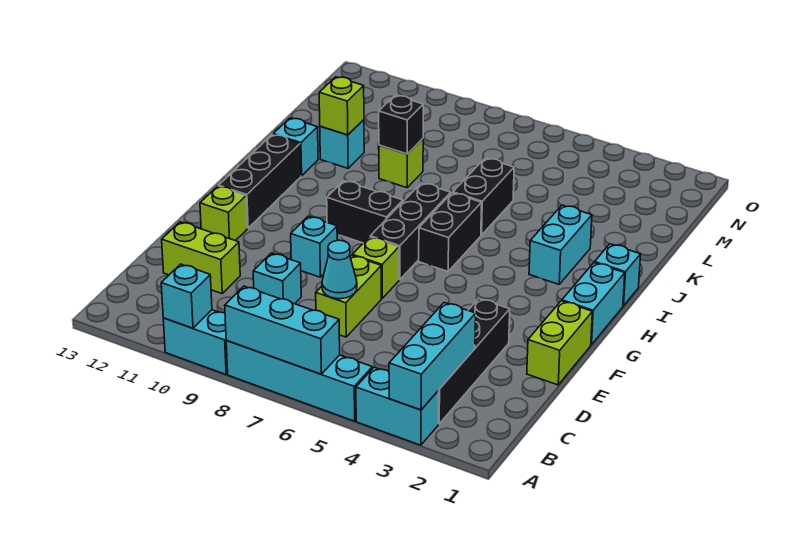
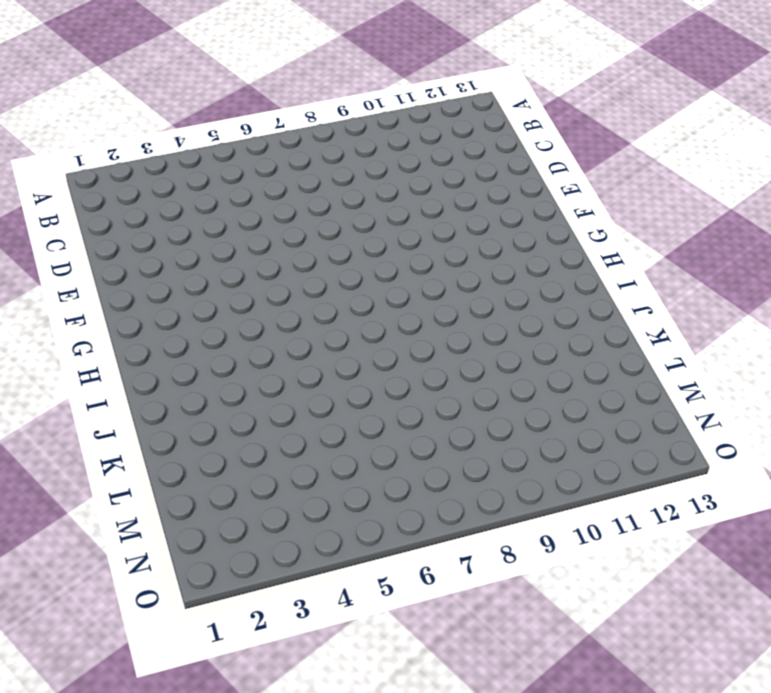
none -> cyan 1x2 brick [356,367,439,445]
none -> cyan 1x4 brick [226,341,372,421]
none -> cyan 1x2 brick [163,310,228,374]

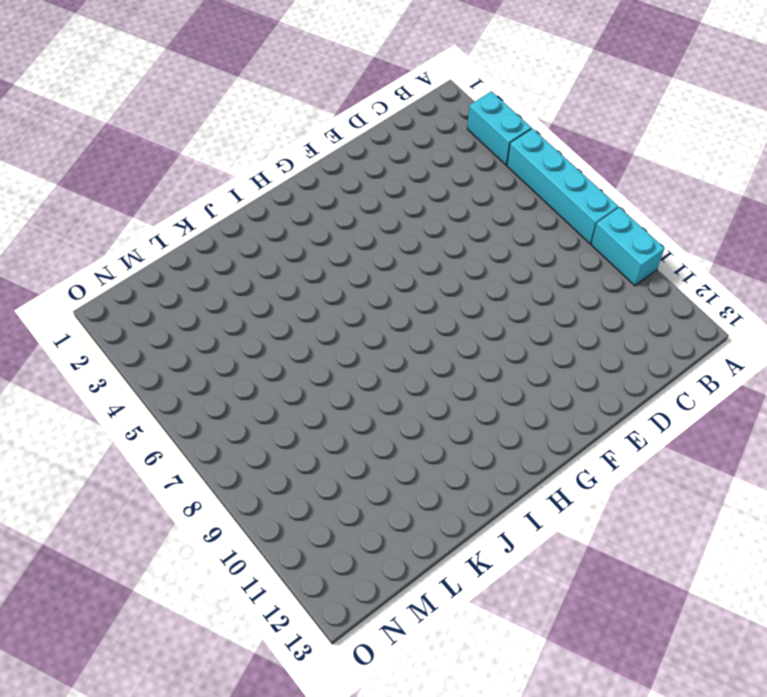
none -> black 1x4 brick [438,299,510,424]
none -> lime 1x2 brick [316,255,381,337]
none -> cyan 1x1 brick [253,253,301,304]

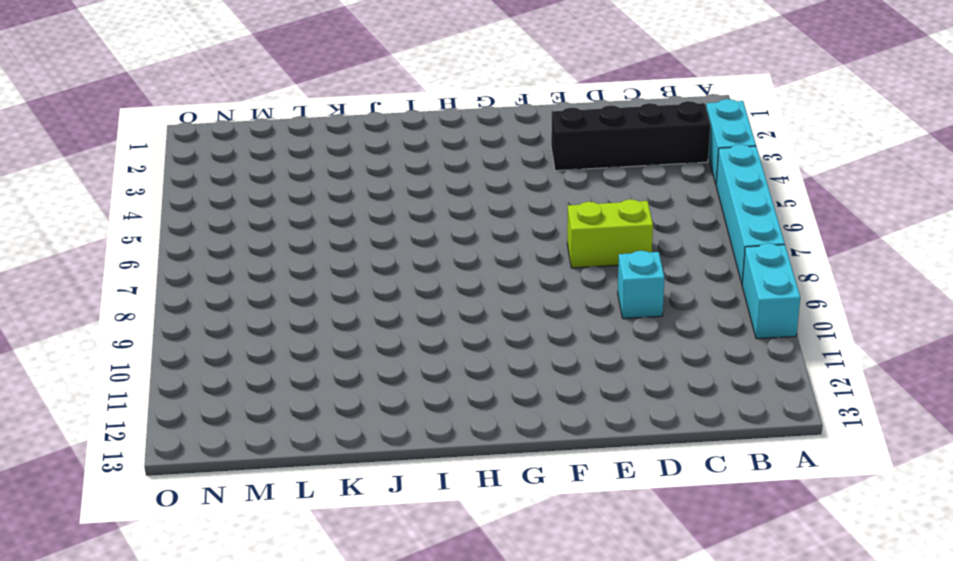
none -> lime 1x2 brick [162,222,240,294]
none -> lime 1x2 brick [527,301,592,385]
none -> lime 1x1 brick [352,237,399,298]

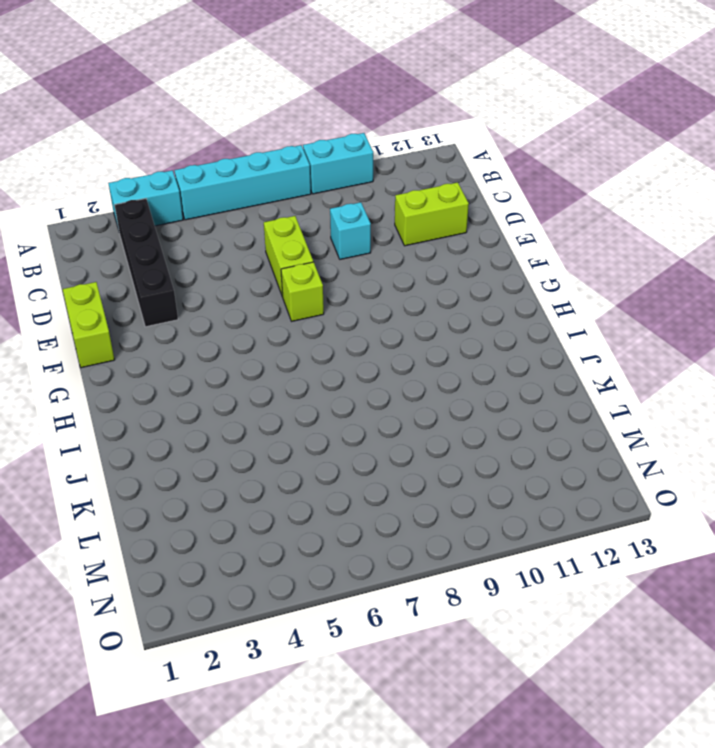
none -> cyan 1x1 brick [291,216,337,277]
none -> lime 1x1 brick [200,186,247,241]
none -> cyan 1x2 brick [562,263,625,345]

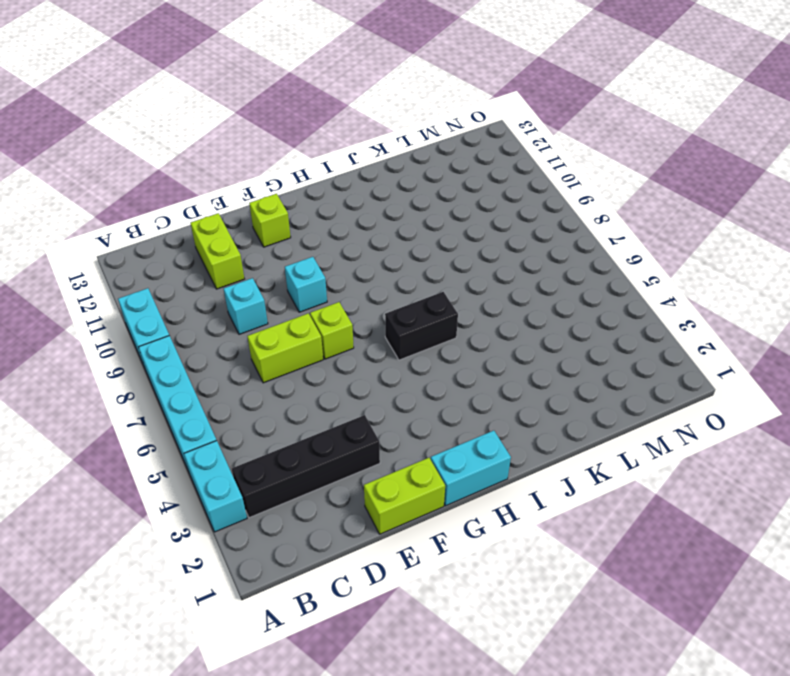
none -> black 1x3 brick [370,183,451,280]
none -> black 1x3 brick [219,135,301,228]
none -> black 1x2 brick [327,181,403,243]

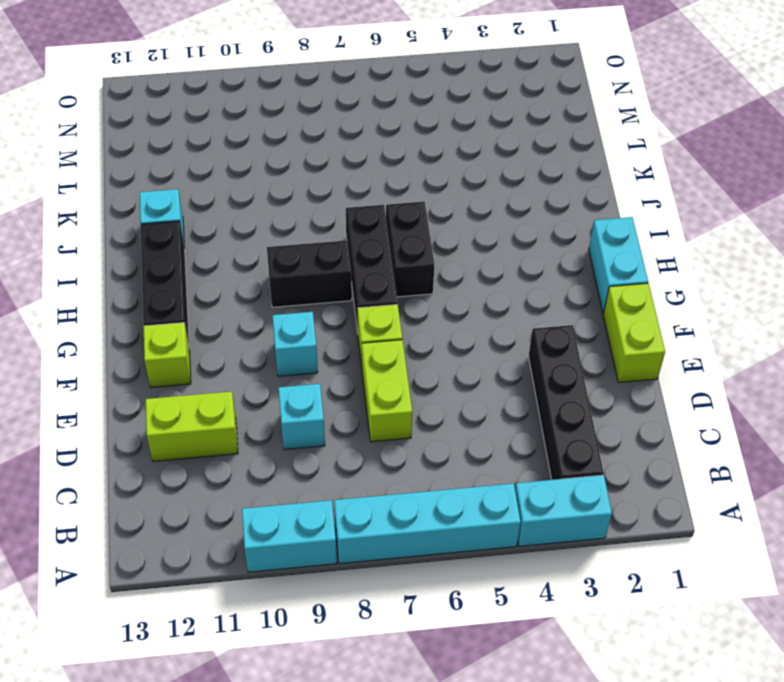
none -> cyan 1x1 brick [595,244,641,306]
none -> cyan 1x2 brick [529,205,592,284]
none -> black 1x2 brick [453,158,514,235]

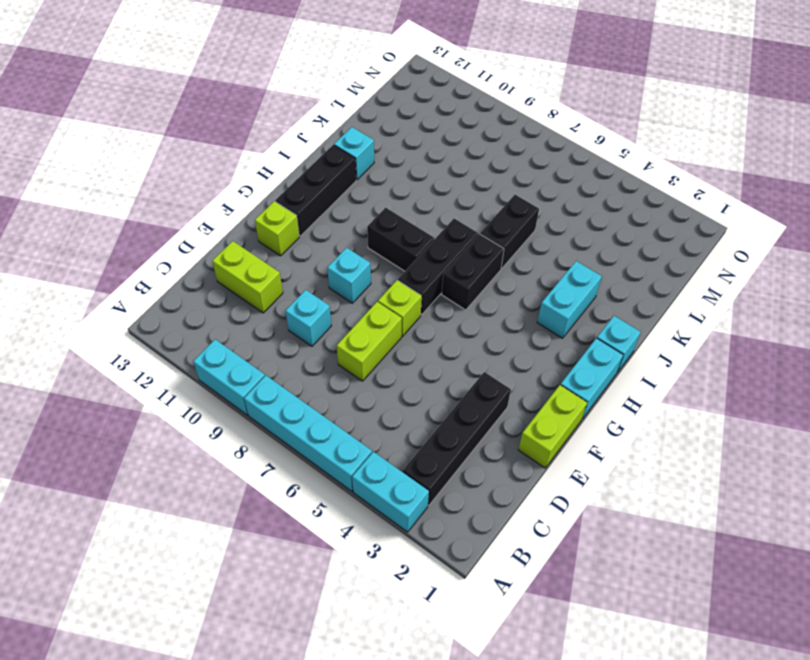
none -> lime 1x1 brick [379,139,423,188]
none -> cyan 1x1 brick [320,120,364,168]
none -> cyan 1x3 brick [389,303,476,410]

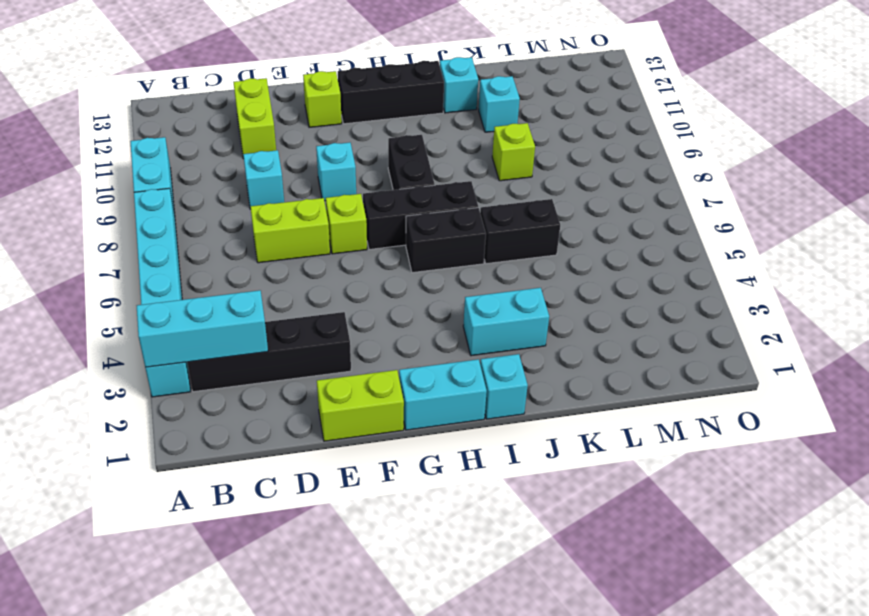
none -> cyan 1x3 brick [225,286,340,374]
none -> cyan 1x1 brick [161,264,212,328]
none -> cyan 1x1 cone [322,240,357,299]

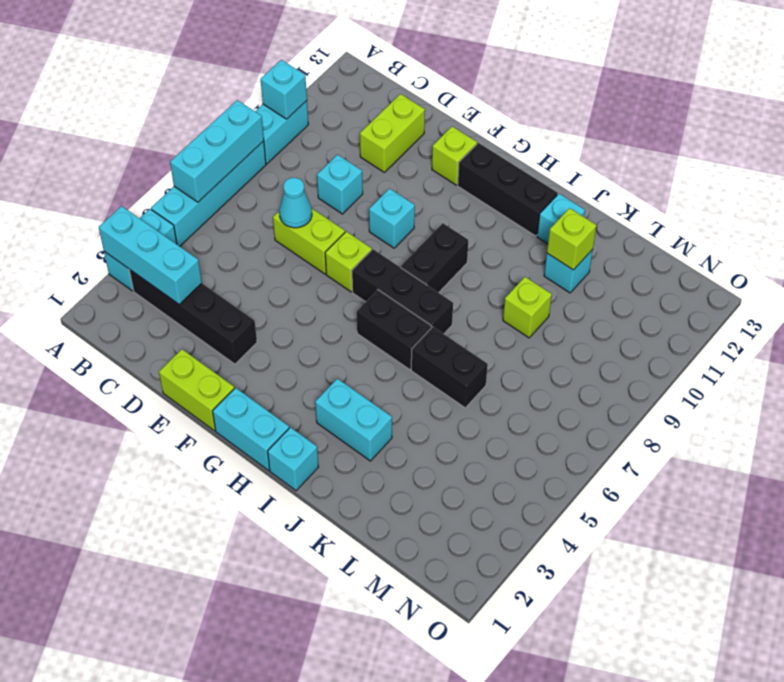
none -> black 1x1 brick [379,95,424,154]

